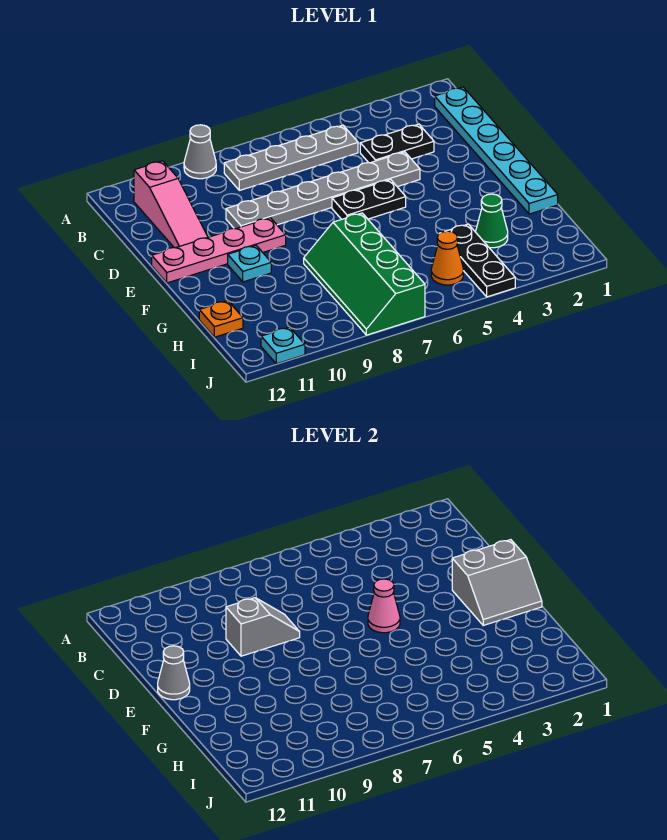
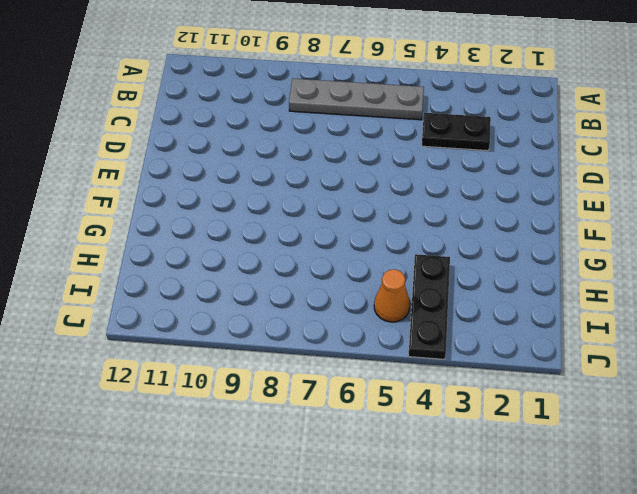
none -> grey 1x1 cone [184,125,216,179]
none -> cyan 1x6 plate [435,87,558,214]
none -> pink 1x3 slope [134,161,208,248]

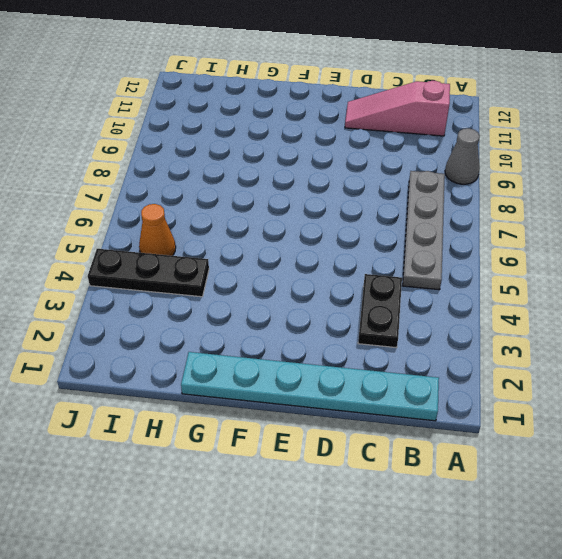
none -> grey 1x6 plate [226,152,420,229]
none -> black 1x2 plate [332,180,406,219]
none -> pink 1x4 plate [152,218,286,283]

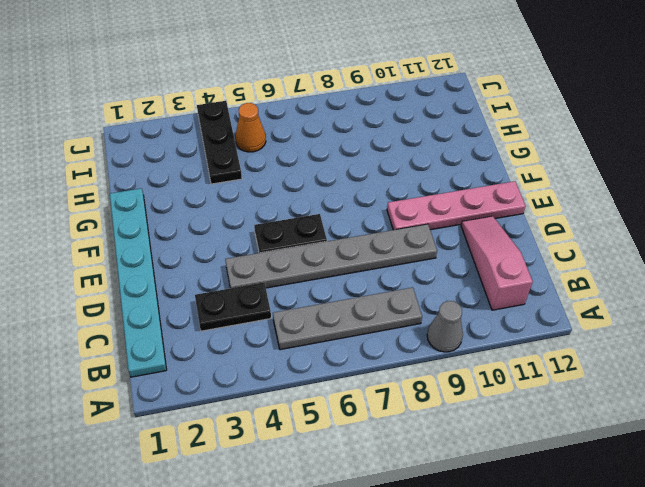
none -> cyan 1x1 plate [228,245,271,282]
none -> green 2x4 slope [304,213,425,335]
none -> green 1x1 cone [476,194,508,248]

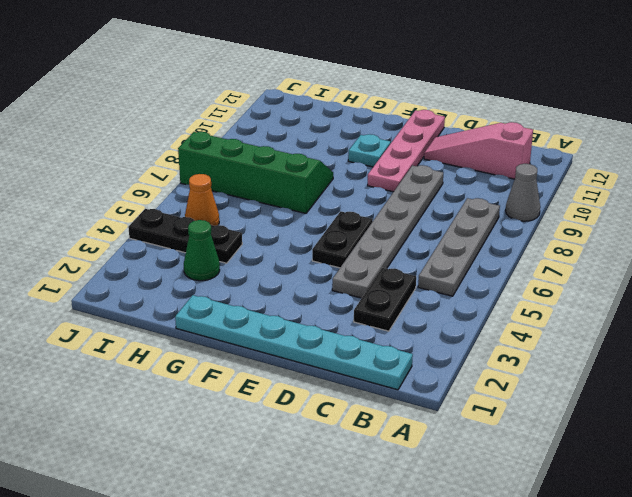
none -> orange 1x1 plate [199,301,243,337]
none -> cyan 1x1 plate [261,327,305,364]
none -> grey 1x2 slope [226,598,300,656]

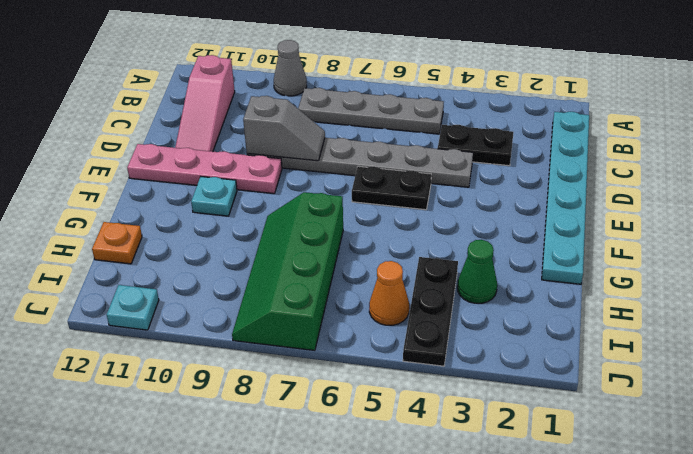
none -> grey 2x2 slope [452,540,542,625]
none -> pink 1x1 cone [368,579,400,633]
none -> grey 1x1 cone [158,646,190,700]

